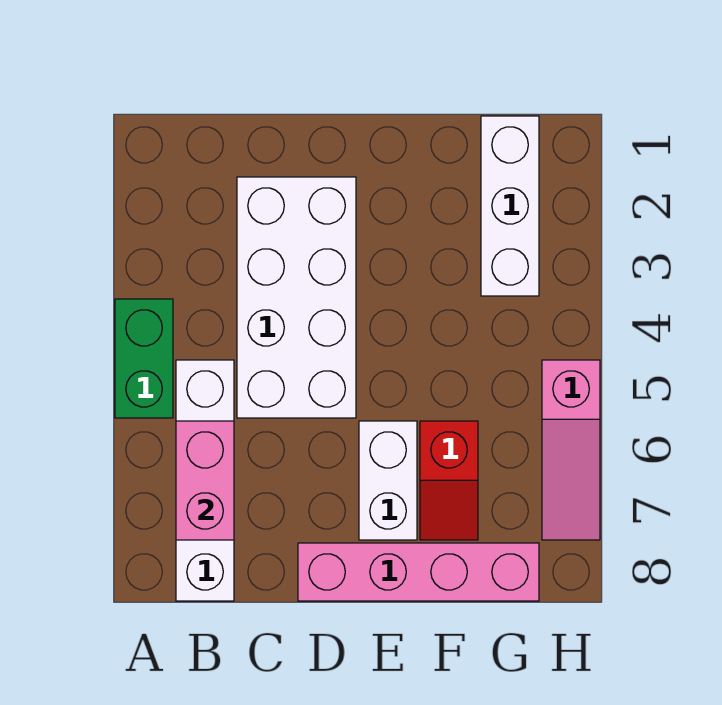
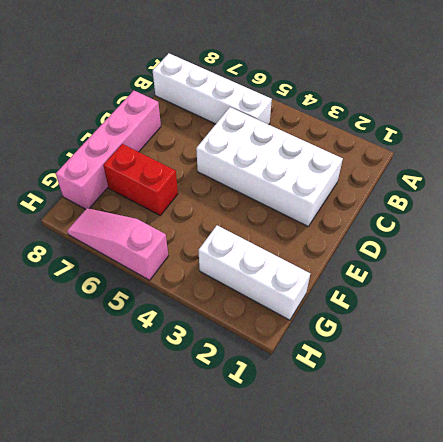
red 1x2 brick [103,144,178,215] -> red 1x2 slope [420,421,478,540]
none -> green 1x2 brick [115,299,173,418]
none -> white 1x2 brick [359,421,417,540]

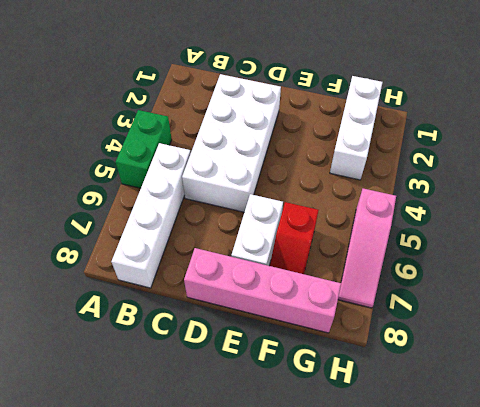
none -> pink 1x2 brick [176,421,234,540]

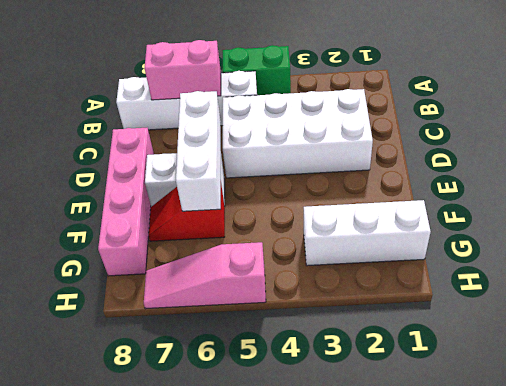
white 1x3 brick [176,91,221,211] -> none

